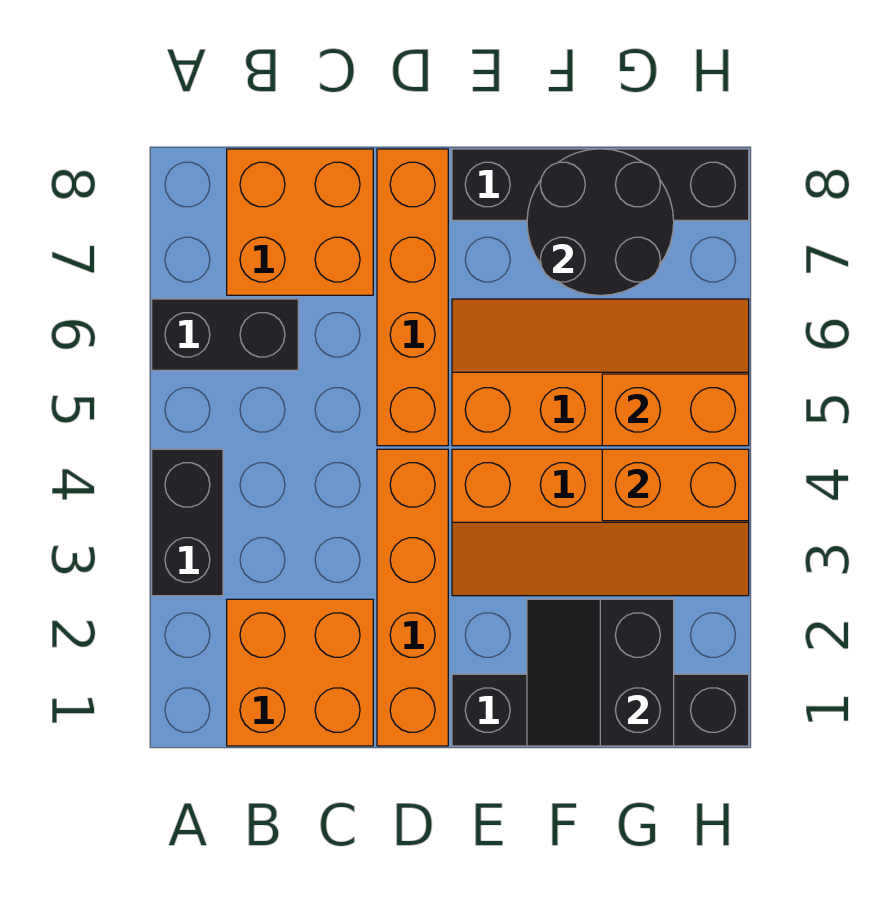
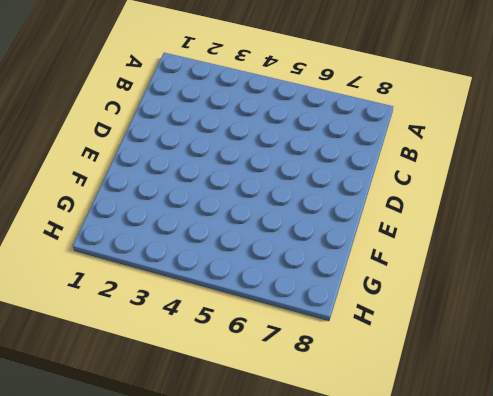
none -> black 1x2 brick [152,449,223,596]
none -> black 1x2 brick [152,299,298,370]
none -> orange 2x2 brick [227,599,373,746]

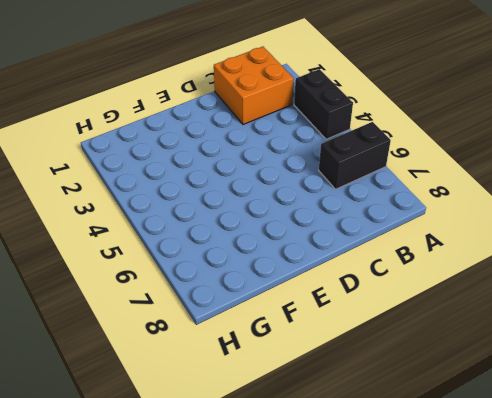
none -> orange 2x2 brick [227,149,373,295]
none -> orange 1x4 brick [377,449,448,746]
none -> orange 1x4 brick [377,149,448,446]

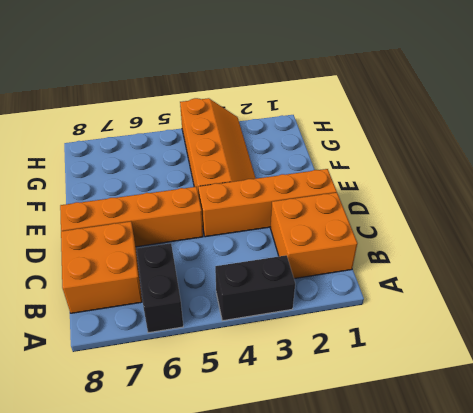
none -> black 1x4 brick [452,674,749,746]
none -> orange 2x4 slope [452,299,749,446]
none -> black 1x4 brick [452,149,749,220]

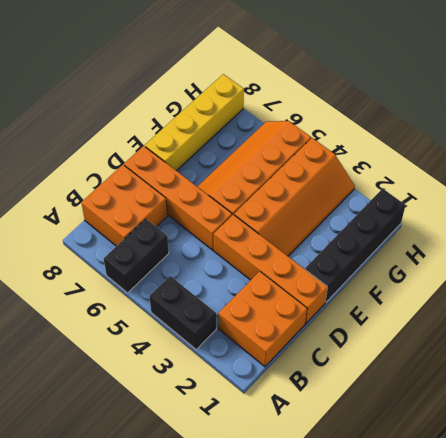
yellow 1x4 brick [145,74,244,171] -> black 1x4 brick [452,149,749,220]
none -> black 2x2 slope [527,599,674,746]
none -> black 2x2 round brick [527,149,674,295]
none -> orange 1x2 brick [602,449,749,521]

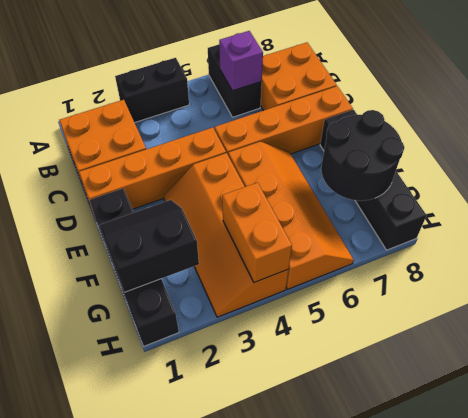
purple 1x1 brick [219,31,263,91] -> none
none -> orange 1x2 brick [602,374,749,446]

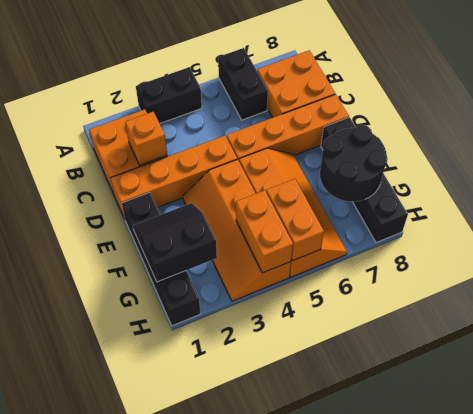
orange 1x1 brick [125,112,167,165] -> none

